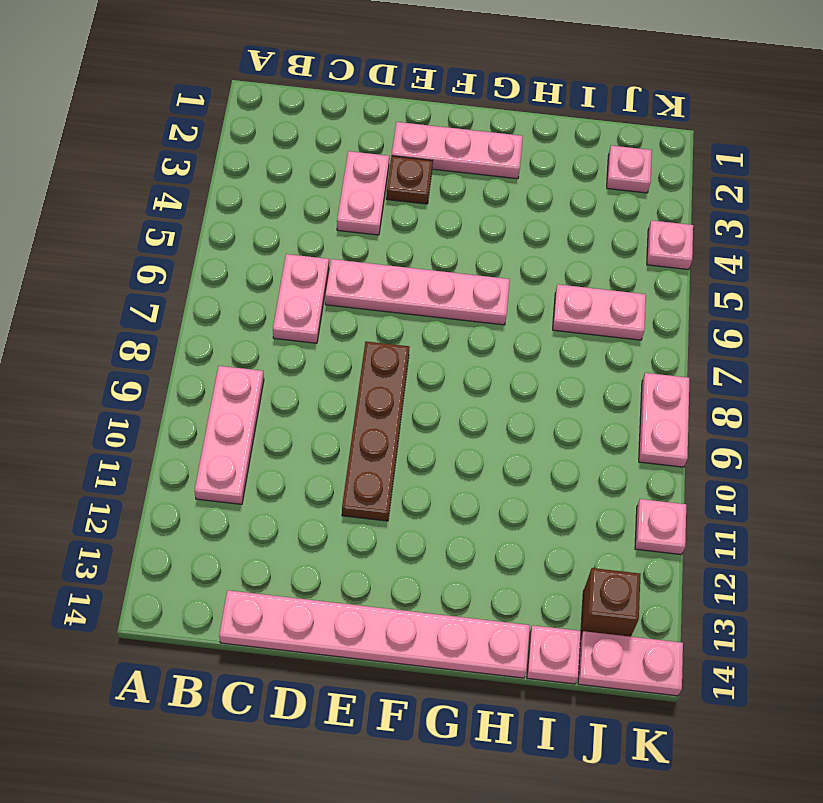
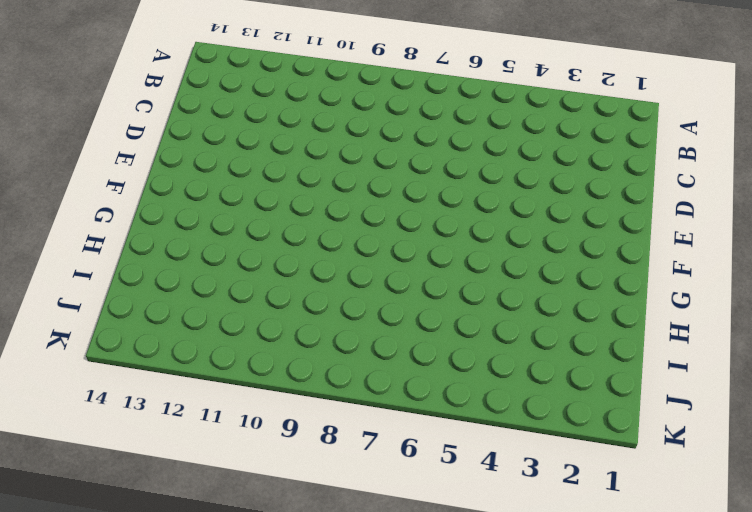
none -> pink 1x3 plate [194,366,264,504]
none -> pink 1x2 plate [273,254,329,343]
none -> pink 1x6 plate [219,590,530,678]

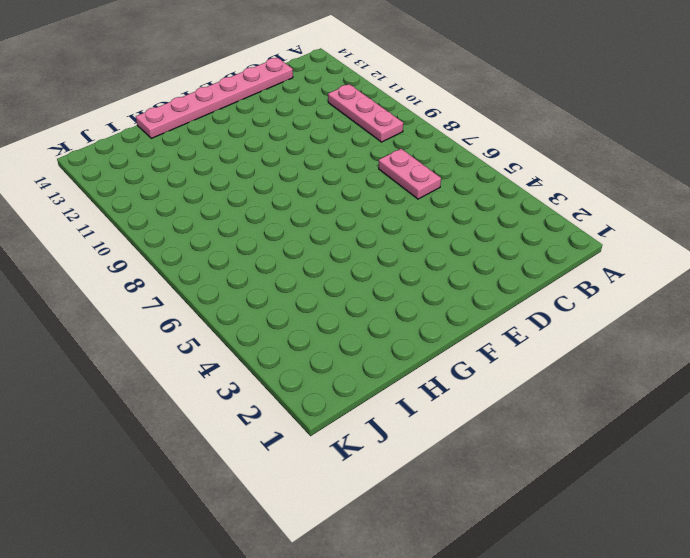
none -> pink 1x2 plate [337,151,389,235]
none -> pink 1x4 plate [325,259,510,325]
none -> pink 1x3 plate [392,122,523,179]

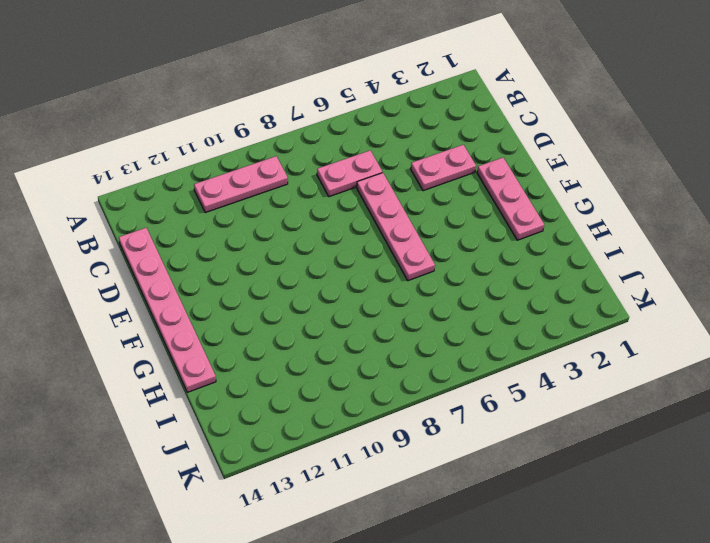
none -> brown 1x1 plate [386,156,433,204]
none -> brown 1x4 plate [342,341,409,521]
none -> pink 1x2 plate [553,284,646,340]

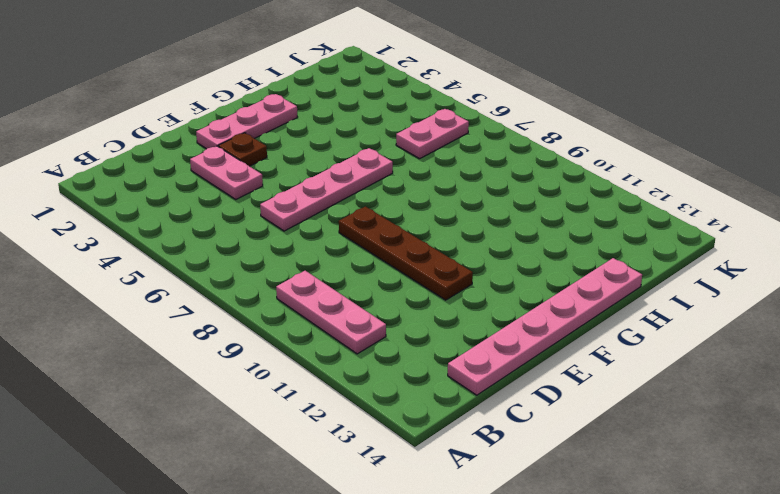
none -> pink 1x2 plate [273,254,329,343]
none -> pink 1x1 plate [527,625,581,684]
none -> pink 1x1 plate [607,145,652,193]

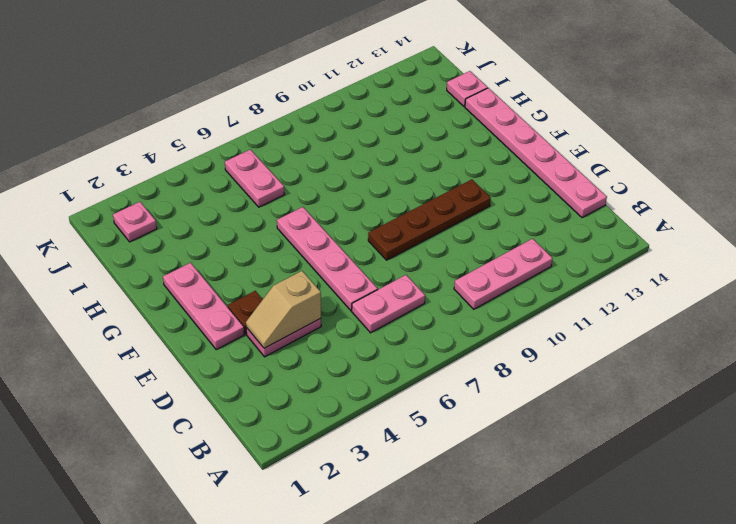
tan 1x2 slope [246,271,321,348] -> none
none -> brown 1x1 brick [581,568,641,637]
none -> pink 1x2 plate [578,631,683,696]
none -> pink 1x1 plate [647,220,693,270]

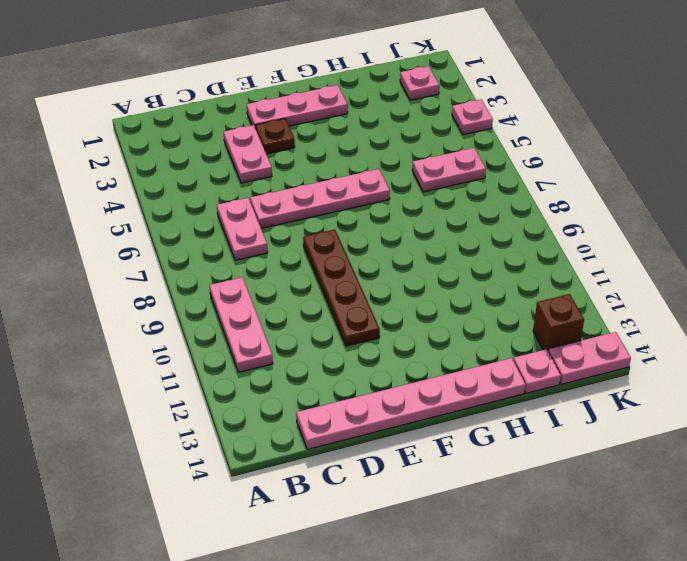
none -> pink 1x2 plate [639,373,689,467]
none -> pink 1x1 plate [635,499,686,555]

